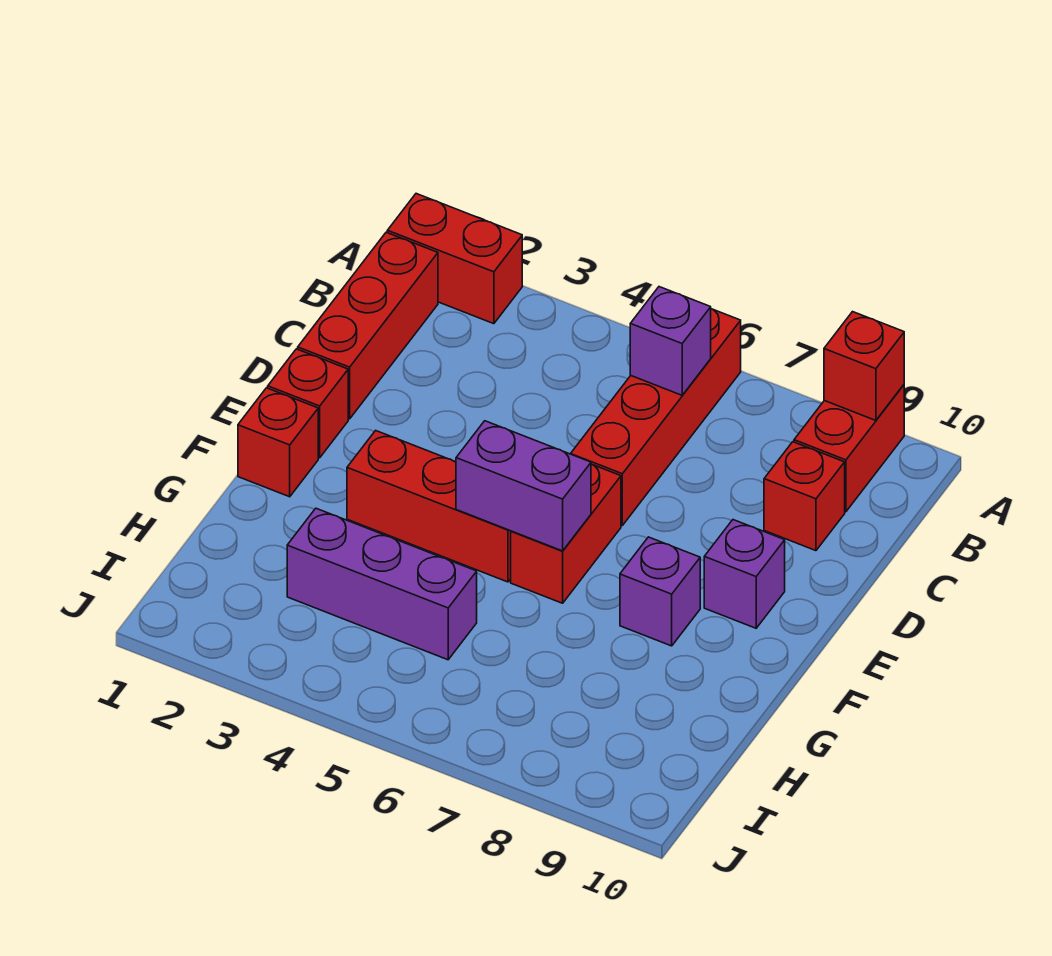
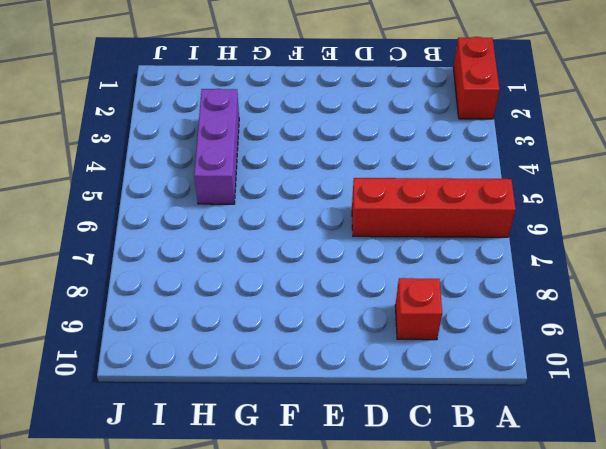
none -> red 1x2 brick [794,385,904,512]
none -> red 1x3 brick [298,232,438,419]
none -> red 1x1 brick [268,349,348,458]

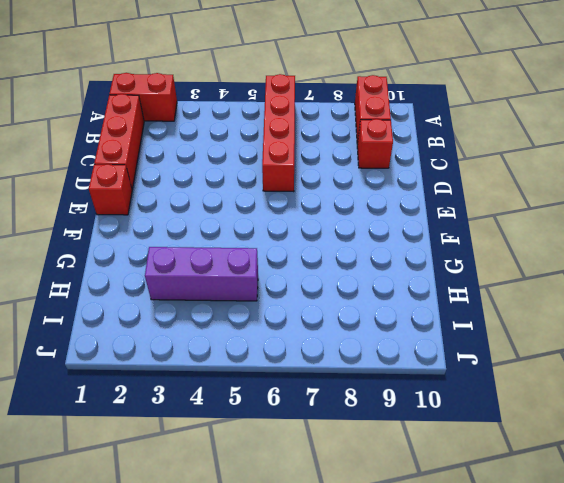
none -> red 1x2 brick [511,464,621,603]
none -> purple 1x1 brick [704,520,785,628]
none -> red 1x1 brick [238,388,318,497]

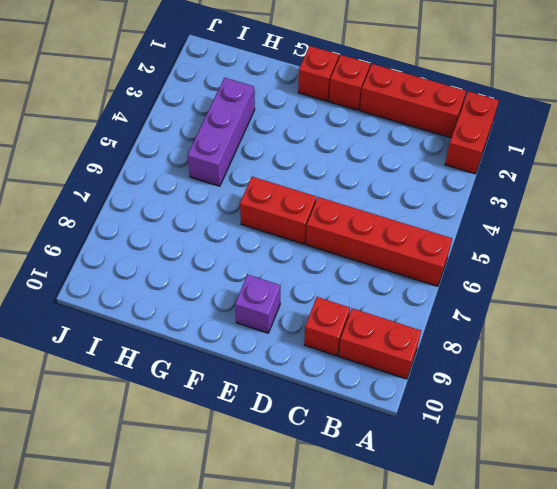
none -> red 1x3 brick [347,431,511,582]
none -> purple 1x1 brick [620,537,700,646]
none -> red 1x1 brick [824,312,904,420]

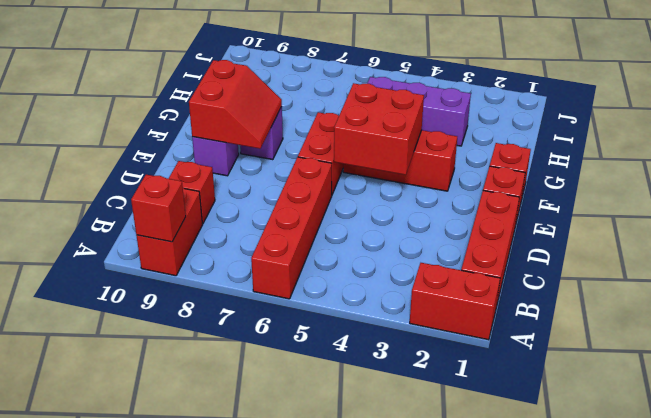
red 2x2 brick [334,83,424,175] -> purple 1x2 brick [456,421,591,551]
red 2x2 slope [189,60,282,149] -> none
none -> purple 1x1 brick [630,287,711,395]

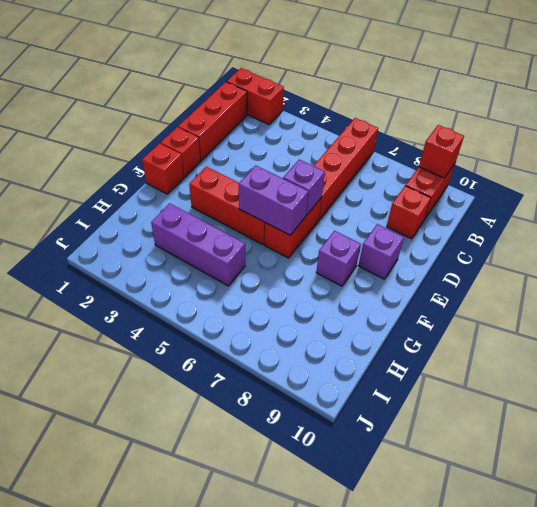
purple 1x1 brick [283,160,325,215] -> purple 1x1 brick moved to [630,287,711,395]

